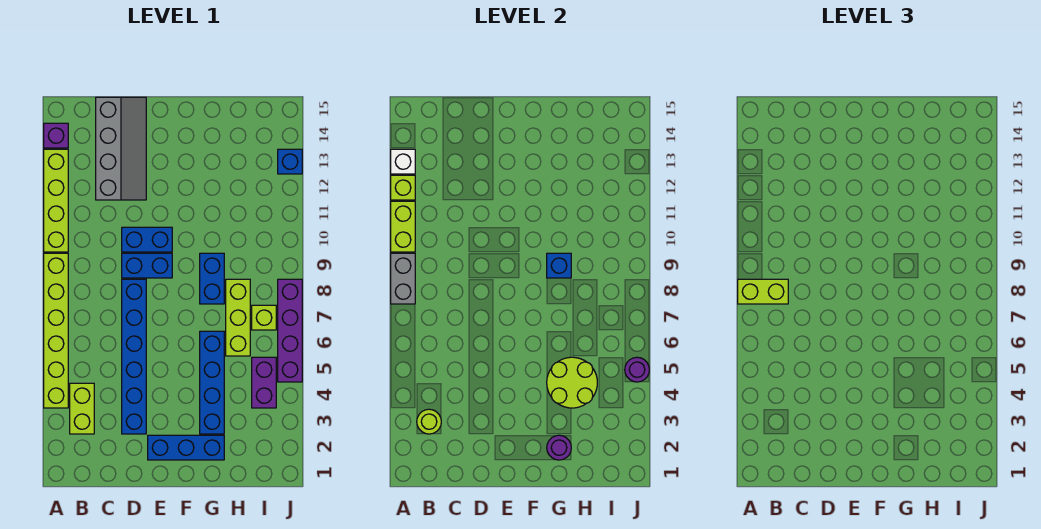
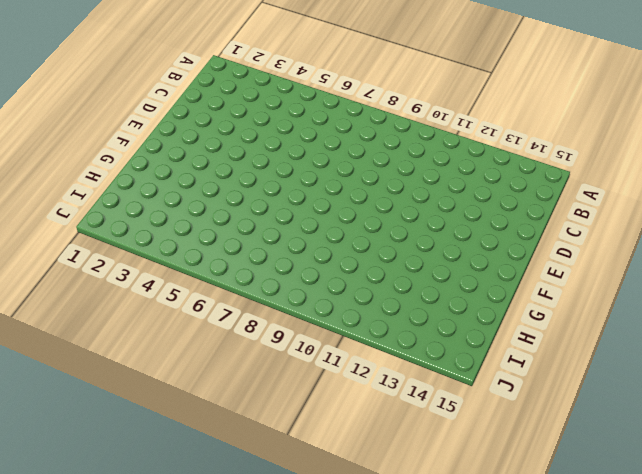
none -> lime 1x6 brick [44,253,68,408]
none -> lime 1x4 brick [44,149,68,252]
none -> purple 1x1 brick [44,123,68,148]

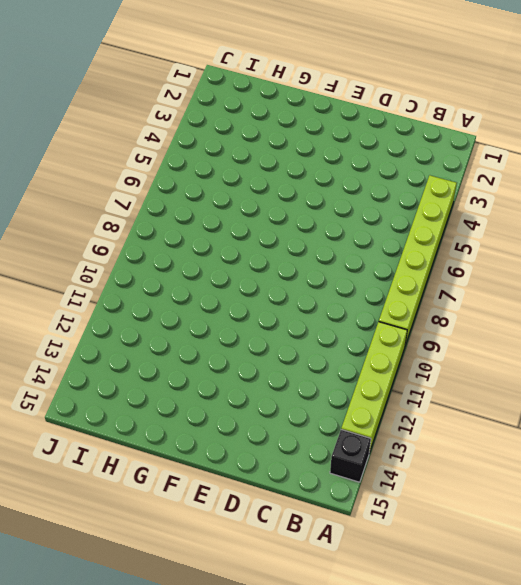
black 1x1 brick [330,430,371,482] -> purple 1x1 brick [44,123,68,148]
none -> lime 1x2 brick [70,383,94,434]
none -> grey 2x4 slope [96,97,146,200]
none -> blue 1x6 brick [122,279,146,434]

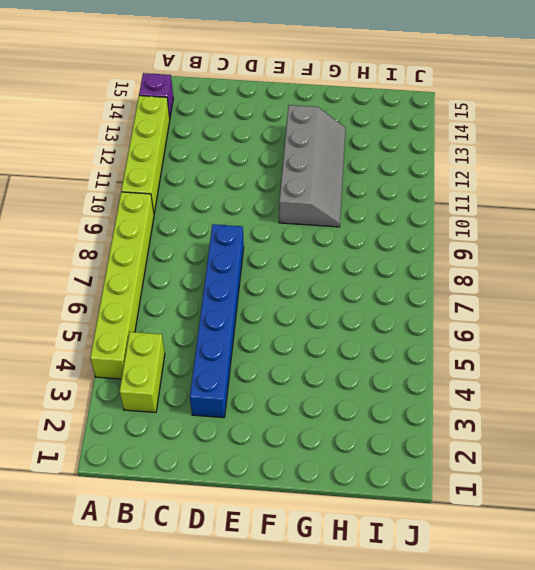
grey 2x4 slope [279,105,346,227] -> grey 2x4 slope moved to [96,97,146,200]
none -> blue 1x2 brick [122,253,172,278]
none -> blue 1x2 brick [122,227,172,252]
none -> blue 1x3 brick [148,435,224,460]

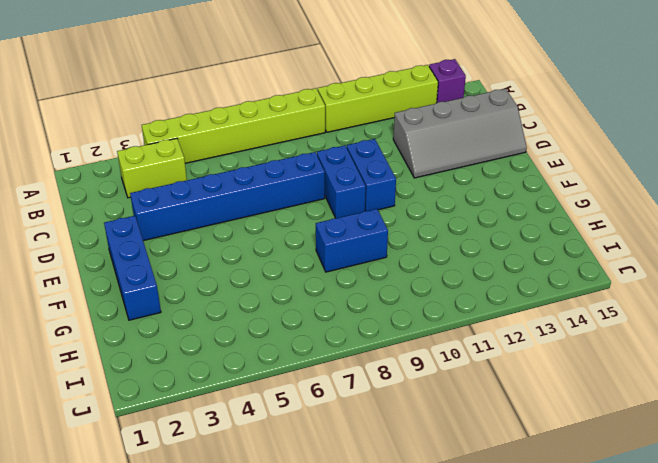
none -> blue 1x4 brick [200,331,224,434]
none -> lime 1x3 brick [226,279,250,356]
none -> purple 1x2 brick [252,357,276,408]

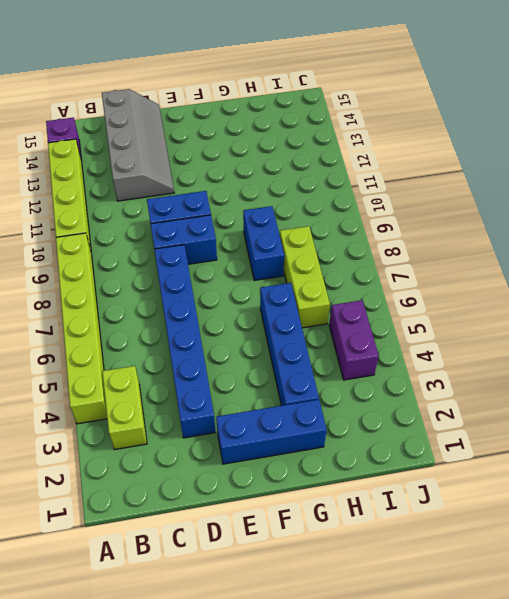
none -> lime 1x1 brick [252,305,276,330]
none -> purple 1x4 brick [278,279,302,382]
none -> blue 1x1 brick [278,149,302,174]

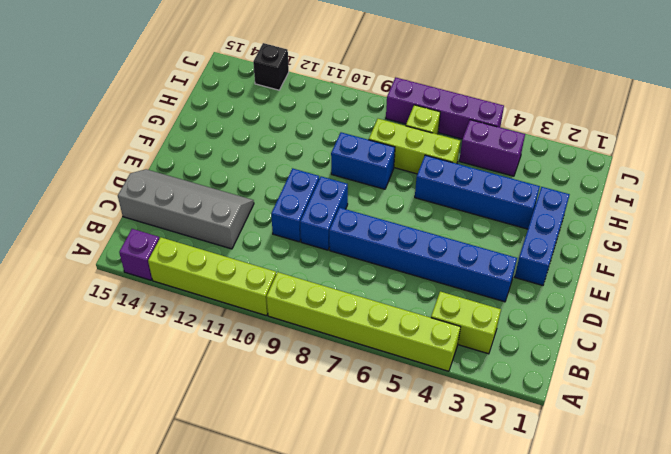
black 1x1 brick [253,43,289,90] -> blue 1x1 brick [278,149,302,174]
none -> grey 1x2 brick [391,253,415,304]
none -> lime 1x2 brick [391,201,415,252]
none -> lime 1x1 brick [391,175,415,200]

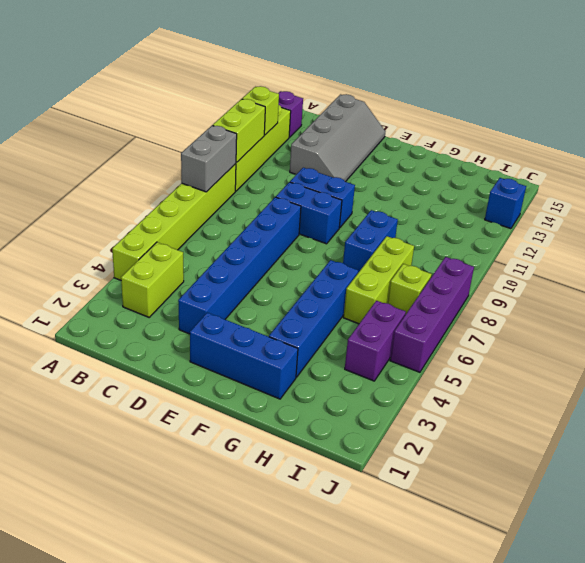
none -> white 1x1 brick [391,149,415,174]
none -> lime 1x1 round brick [417,409,441,434]
none -> purple 1x1 round brick [547,435,571,460]

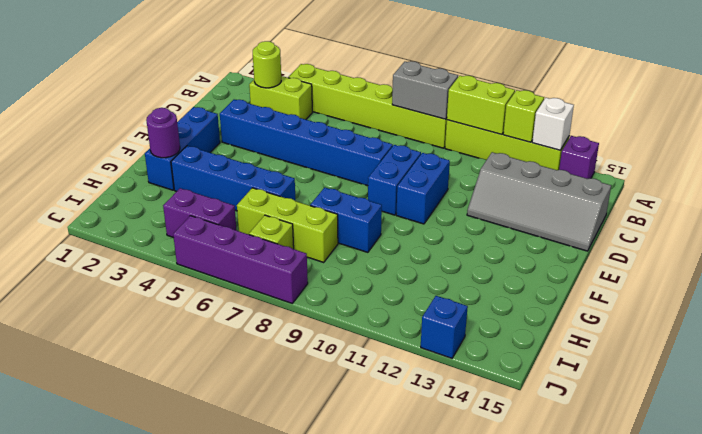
none -> lime 2x2 round brick [547,357,597,408]
none -> blue 1x1 brick [547,253,571,278]
none -> purple 1x1 round brick [625,357,649,382]

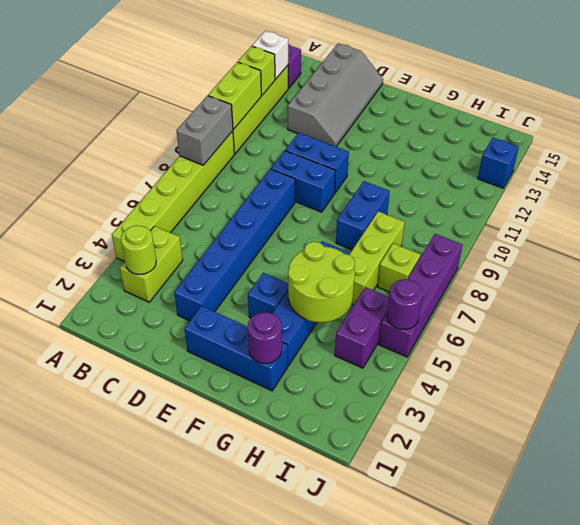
blue 1x1 brick [248,273,288,318] -> blue 1x1 brick moved to [547,253,571,278]
none -> lime 1x2 brick [738,279,788,304]

